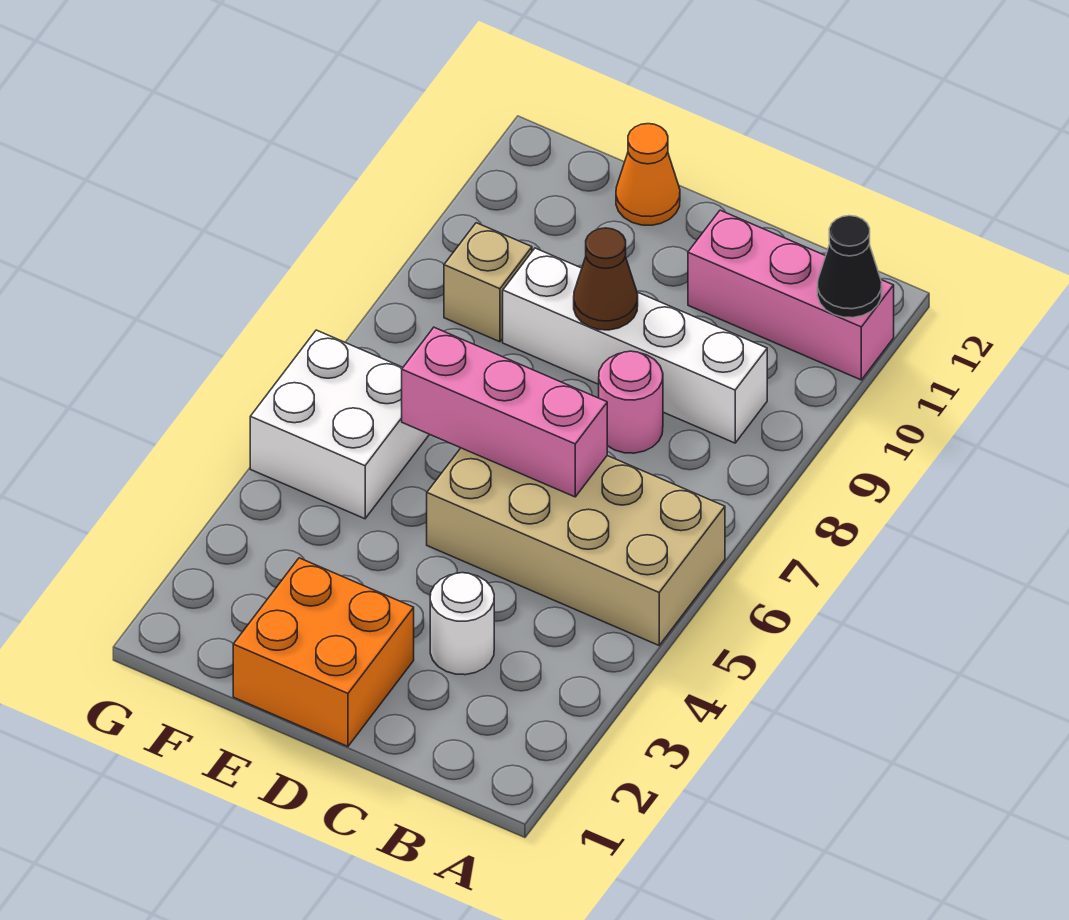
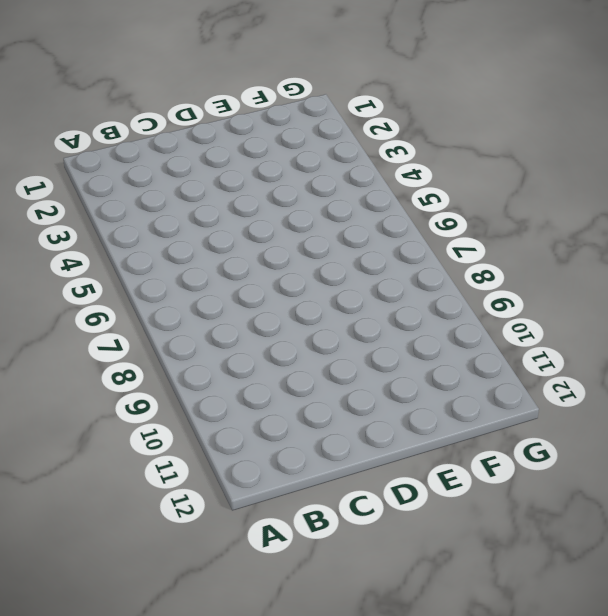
none -> tan 2x4 brick [427,448,725,645]
none -> pink 1x3 brick [688,210,894,380]
none -> white 1x4 brick [503,248,767,443]

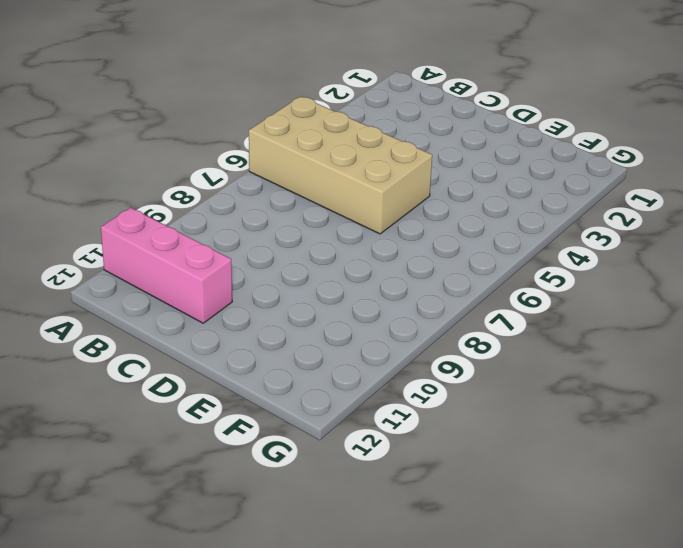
none -> white 1x4 brick [503,248,767,443]
none -> white 1x1 round brick [430,573,494,675]
none -> pink 1x1 round brick [599,351,663,453]

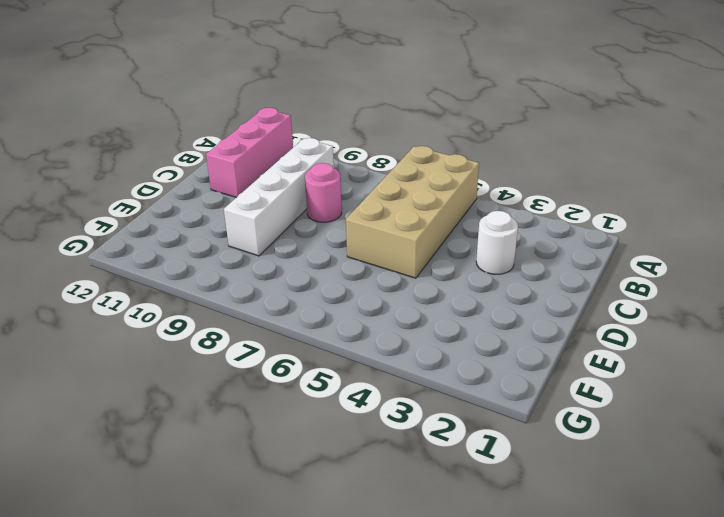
none -> orange 2x2 brick [233,558,414,746]
none -> orange 1x1 cone [616,124,680,225]
none -> white 2x2 brick [250,330,429,519]

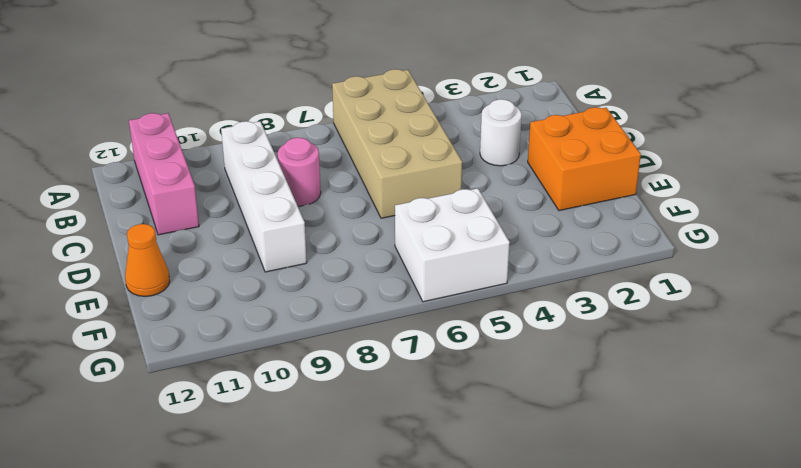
none -> tan 1x1 brick [444,223,532,342]
none -> black 1x1 cone [817,216,882,318]
none -> pink 1x3 brick [402,327,607,497]

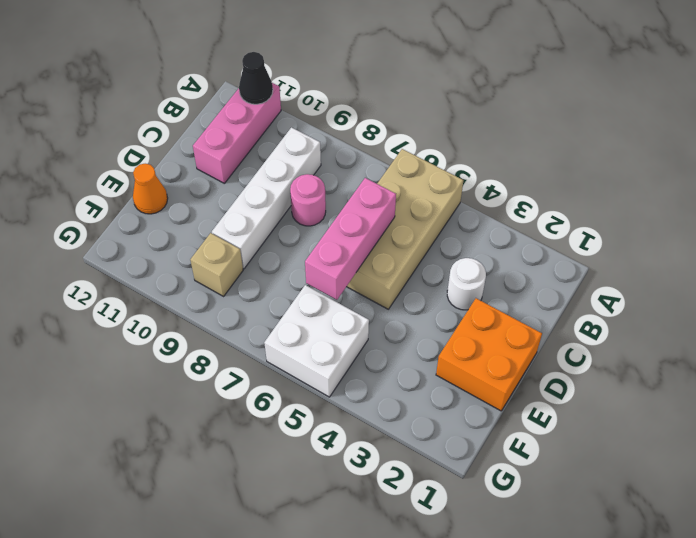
none -> brown 1x1 cone [574,228,638,330]

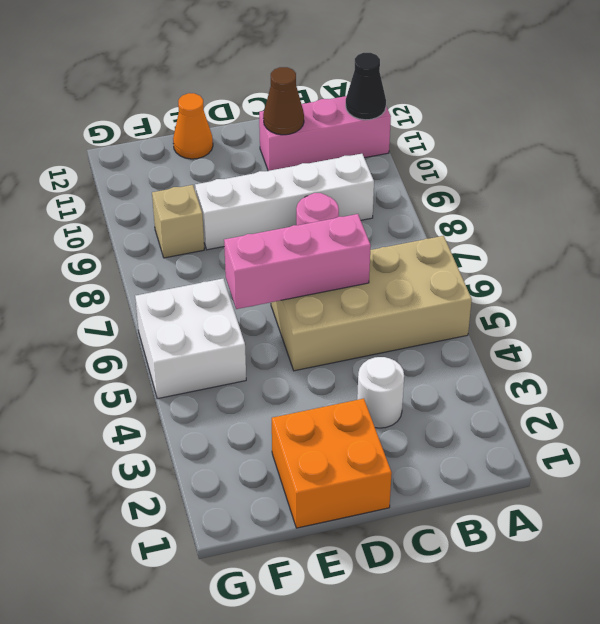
brown 1x1 cone [263,67,304,135] -> brown 1x1 cone moved to [574,228,638,330]

